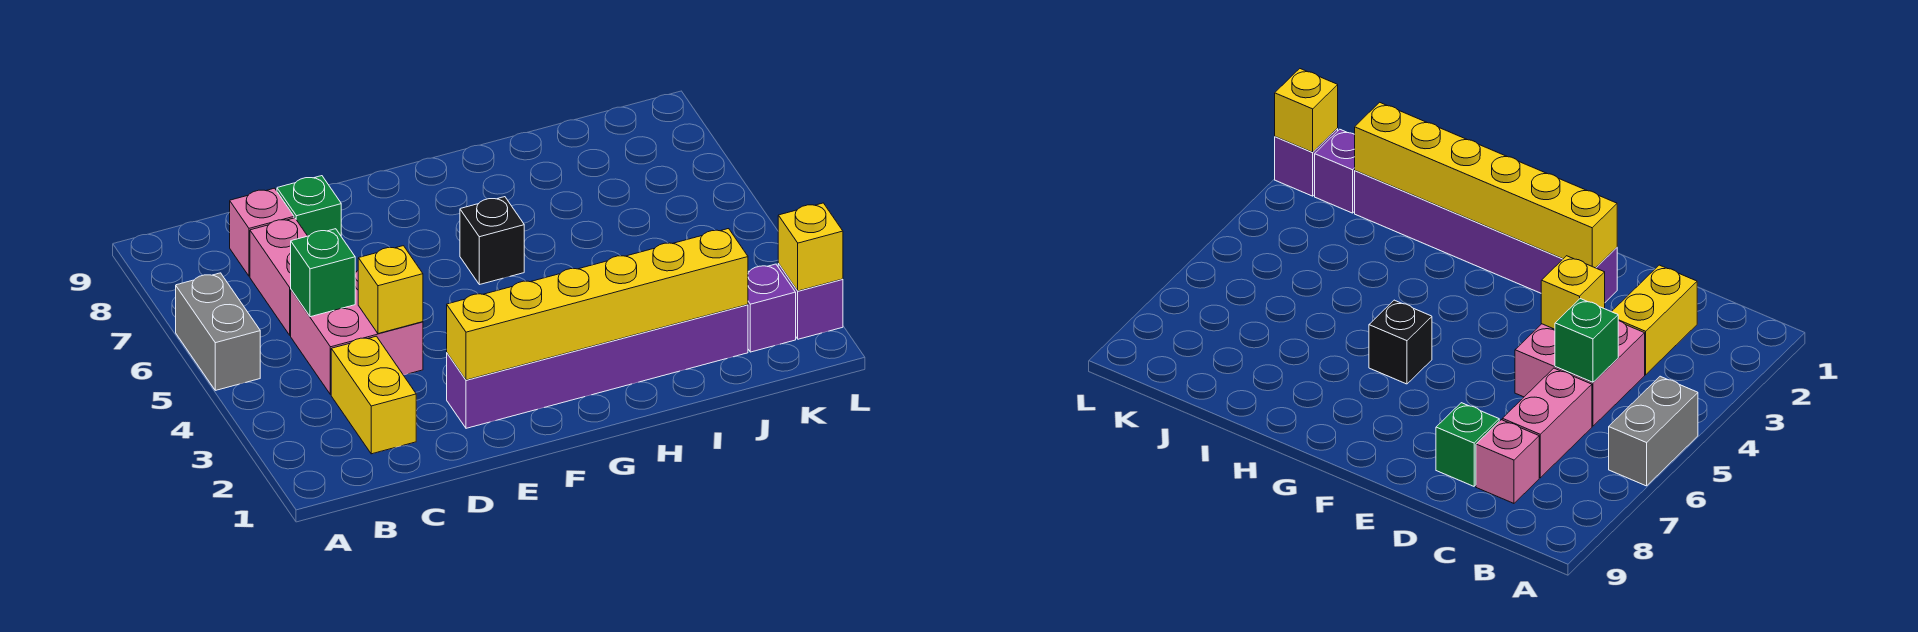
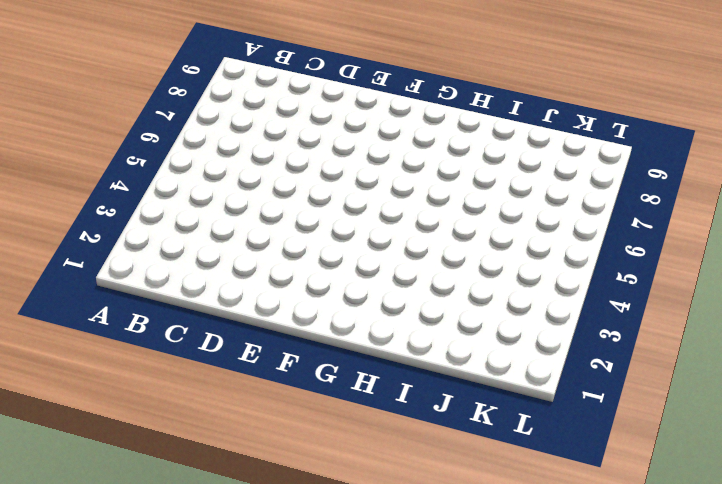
none -> grey 1x2 brick [176,273,260,390]
none -> yellow 1x2 brick [331,336,416,454]
none -> pink 2x2 brick [291,271,423,395]

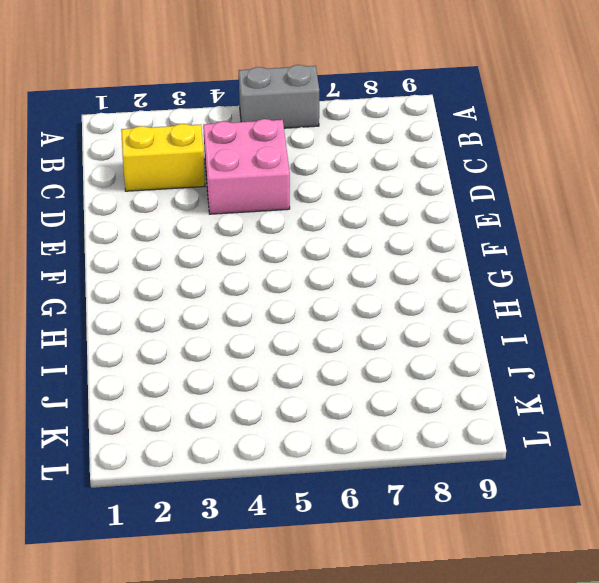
none -> pink 1x2 brick [250,218,307,335]
none -> pink 1x1 brick [229,188,294,276]
none -> green 1x1 brick [277,176,341,236]

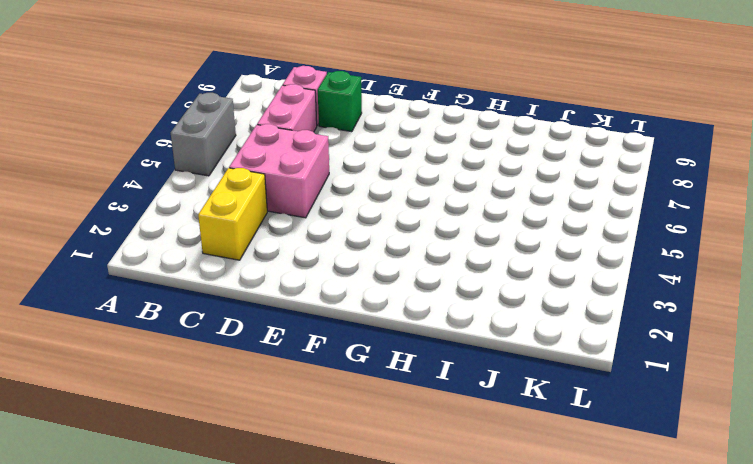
none -> purple 1x6 brick [447,305,748,428]
none -> black 1x1 brick [460,197,524,285]
none -> purple 1x1 brick [748,264,796,352]

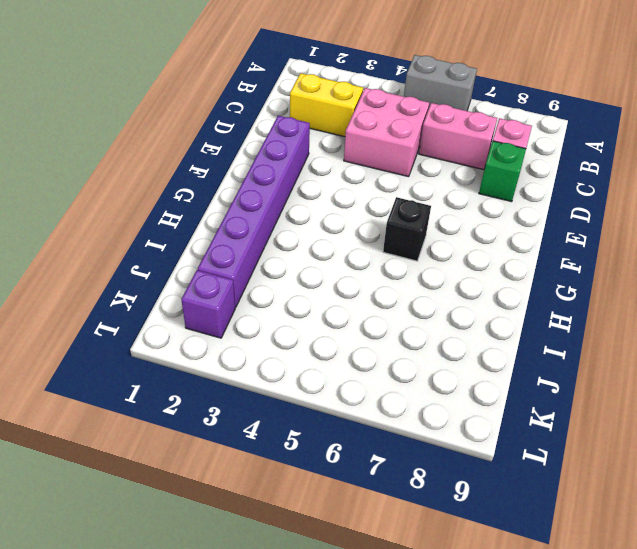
none -> purple 1x1 brick [778,264,843,339]
none -> green 1x1 brick [291,229,355,317]
none -> yellow 1x1 brick [358,246,423,334]

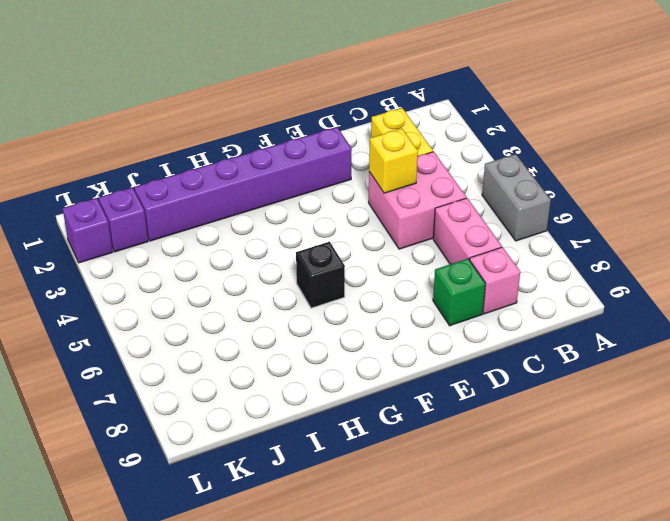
none -> green 1x1 brick [291,229,355,317]
none -> yellow 1x6 brick [447,229,748,380]
none -> yellow 1x1 brick [778,203,843,291]

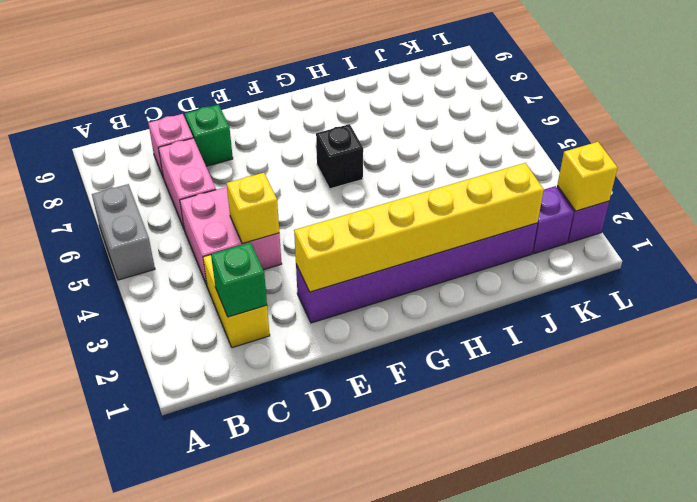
green 1x1 brick [211,243,267,317] -> green 1x1 brick moved to [291,229,355,317]

